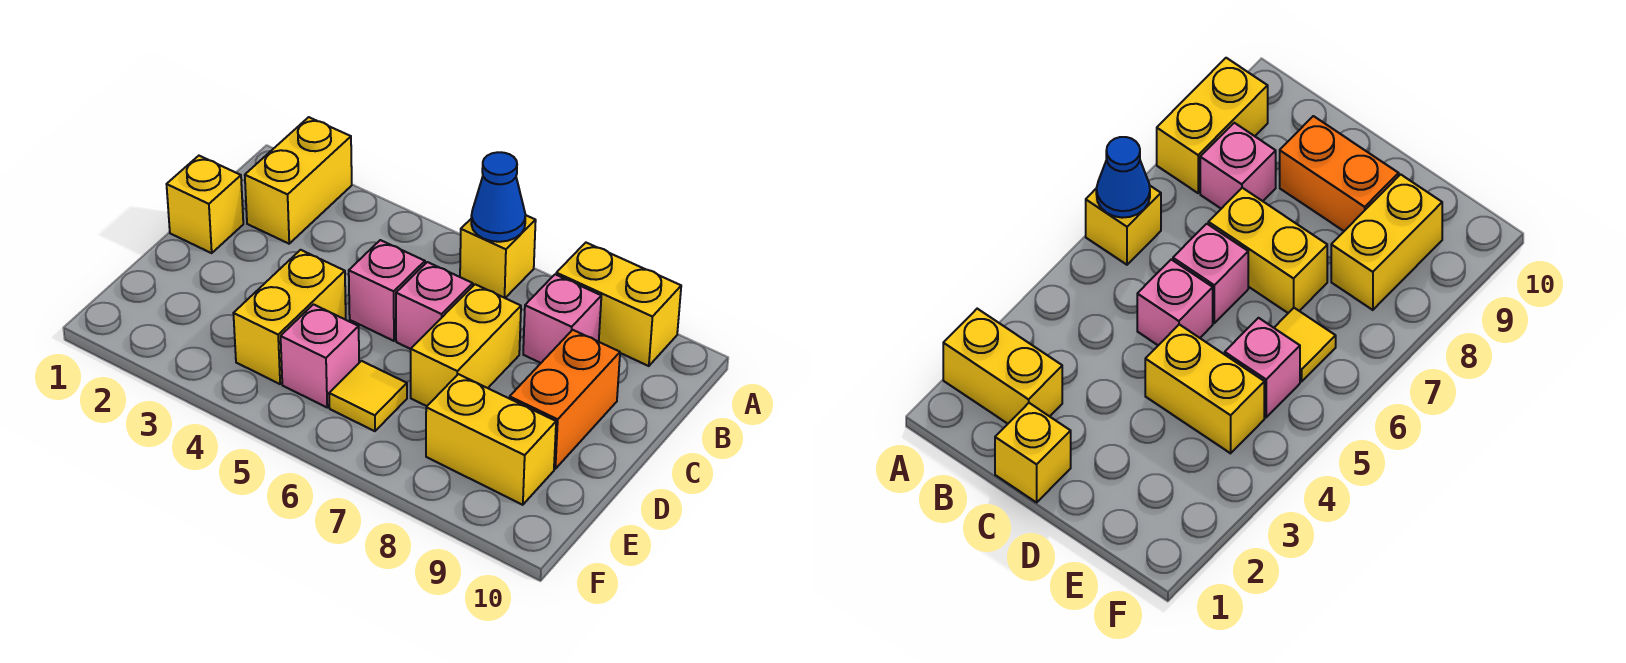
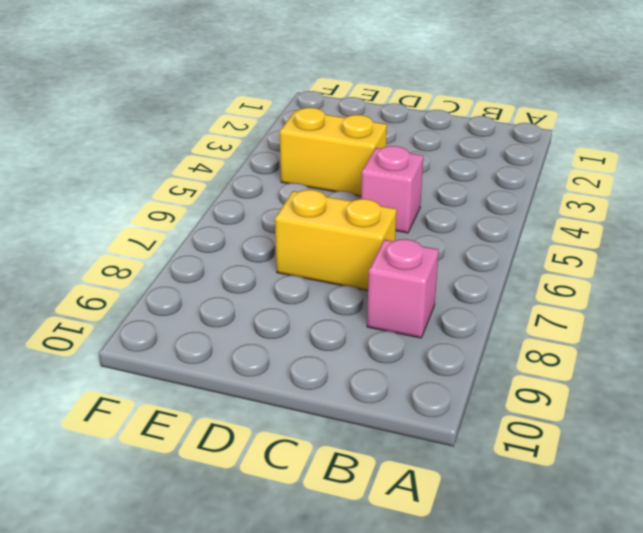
none -> yellow 1x2 brick [245,117,352,244]
none -> yellow 1x1 brick [460,215,536,298]
none -> yellow 1x2 brick [556,243,681,366]

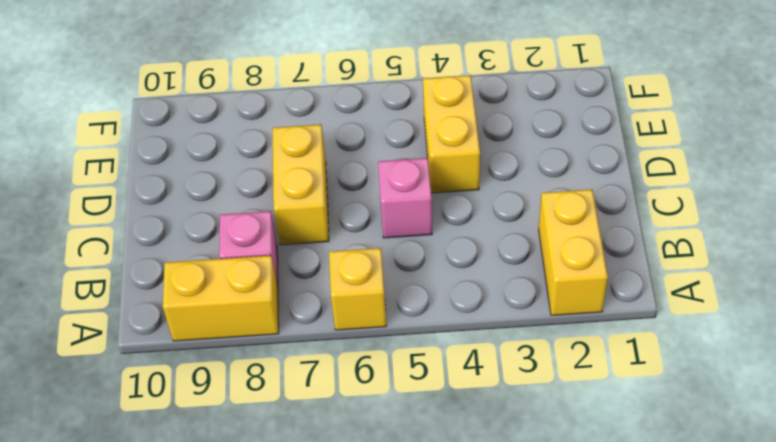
none -> yellow 1x1 brick [167,156,243,253]
none -> pink 1x1 brick [396,262,473,349]
none -> orange 1x2 brick [510,330,620,469]

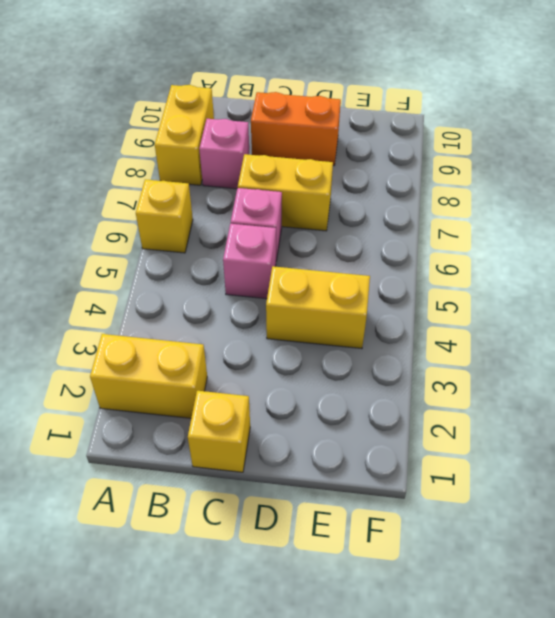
none -> pink 1x1 brick [281,304,359,407]
none -> yellow 1x1 tile [329,361,407,431]
none -> yellow 1x2 brick [426,374,556,505]

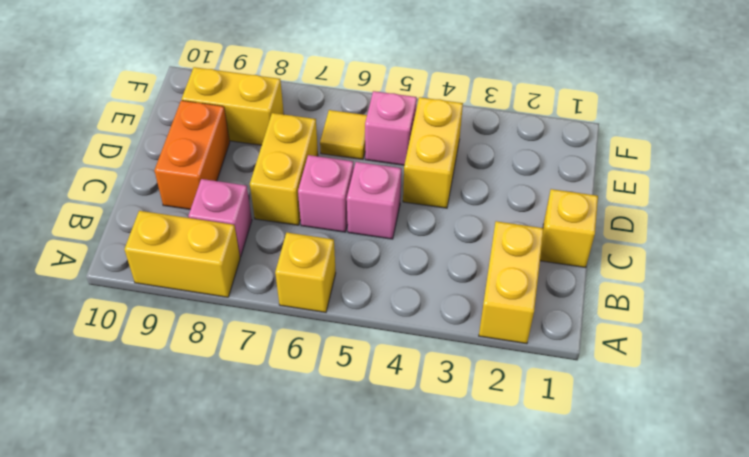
none -> blue 1x1 cone [471,152,525,242]

